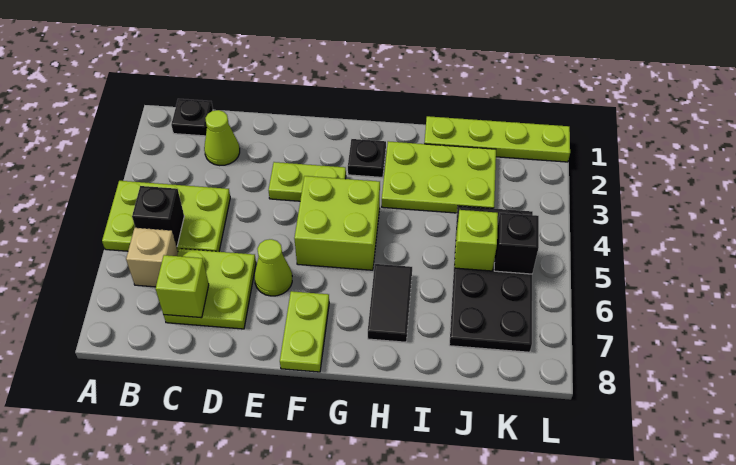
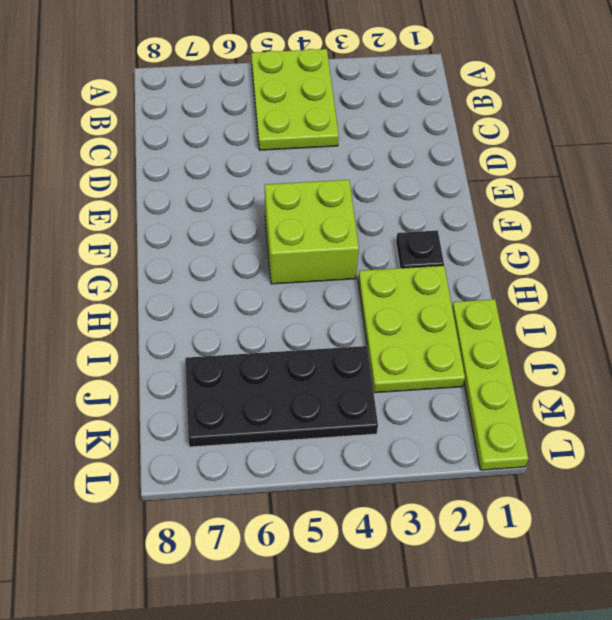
none -> black 1x1 plate [171,99,213,136]
none -> tan 1x1 brick [126,228,178,287]
none -> lime 1x1 cone [204,110,240,166]

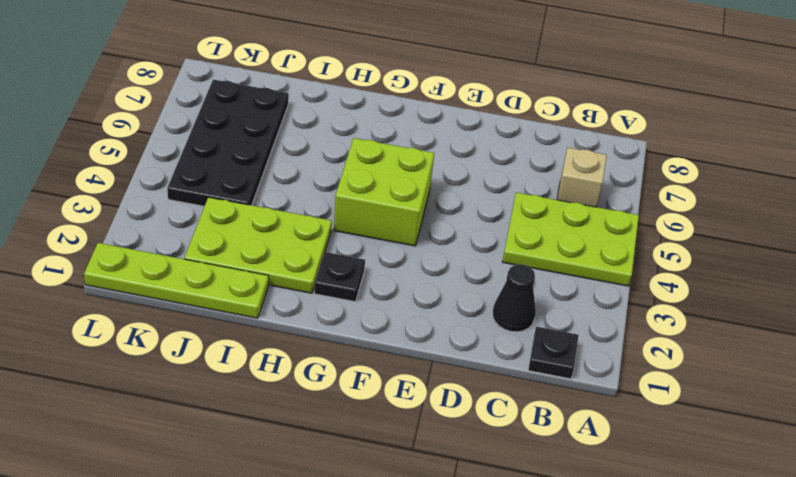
black 1x1 cone [493,264,536,332] -> lime 1x1 cone [204,110,240,166]
none -> lime 2x2 plate [164,249,256,329]
none -> lime 1x2 plate [269,162,346,201]
none -> lime 1x1 cone [255,239,292,296]

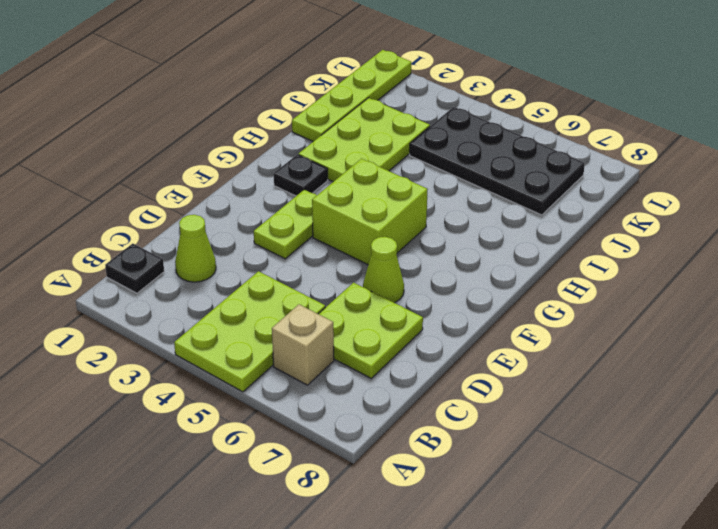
none -> lime 1x2 plate [280,291,329,372]
none -> black 1x2 tile [368,264,412,342]
none -> black 1x1 brick [132,186,184,247]

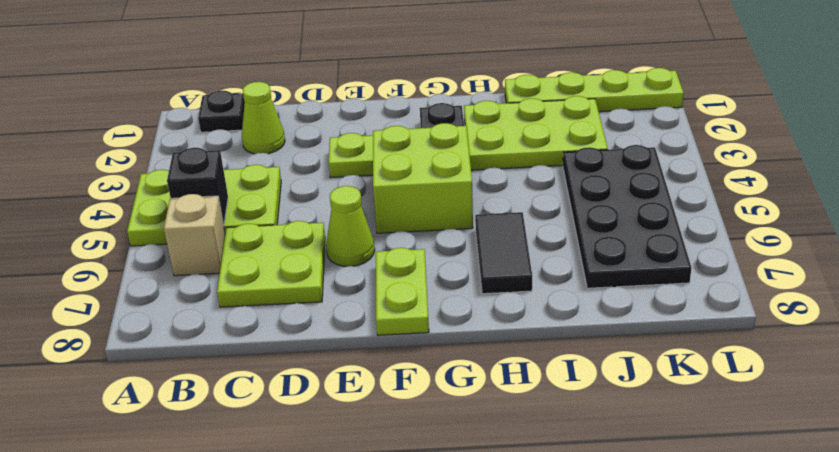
none -> lime 1x1 brick [155,255,209,318]
none -> lime 1x1 brick [454,210,498,271]
none -> black 1x1 brick [494,213,539,274]

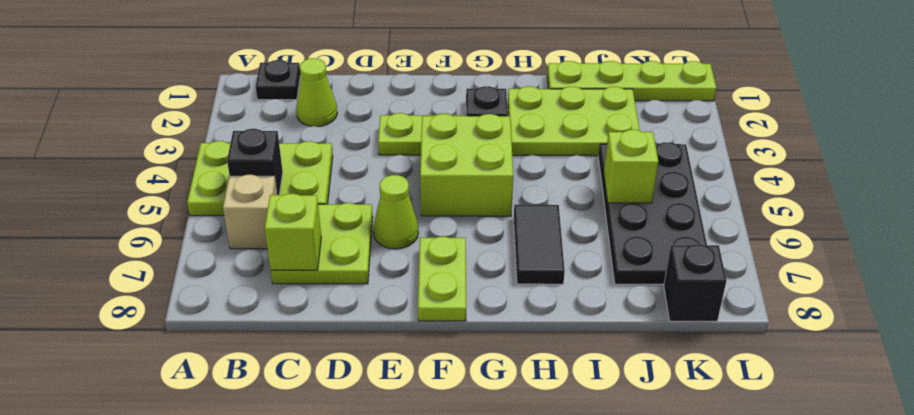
black 1x1 brick [664,244,726,321] -> black 1x1 brick moved to [494,213,539,274]

